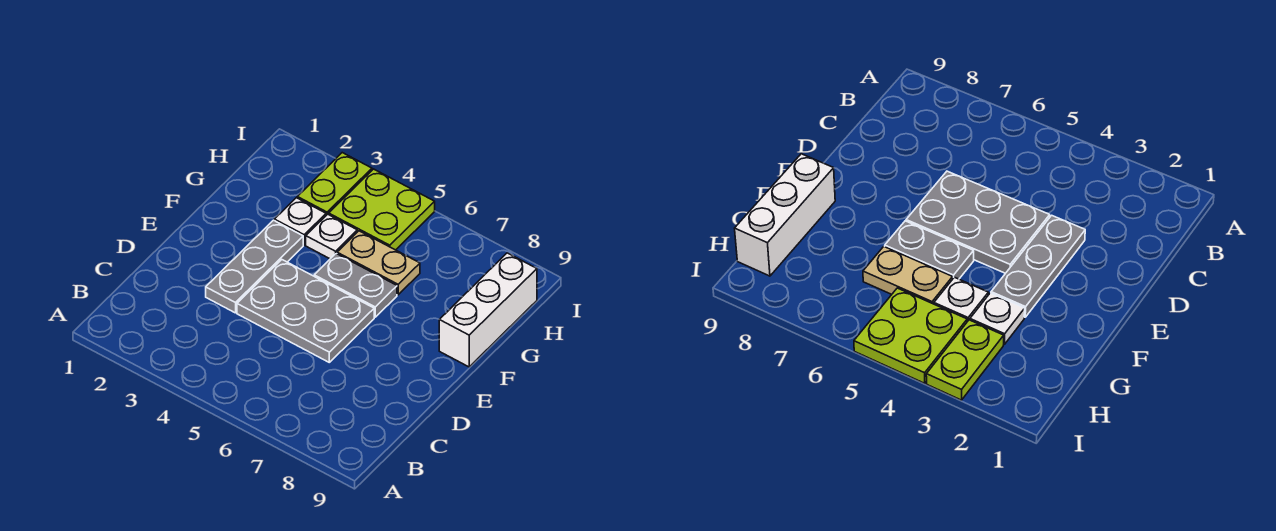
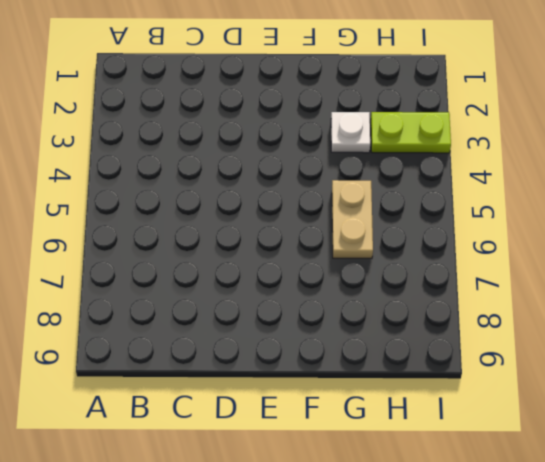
none -> grey 1x3 plate [206,220,303,313]
none -> grey 2x3 plate [237,260,374,362]

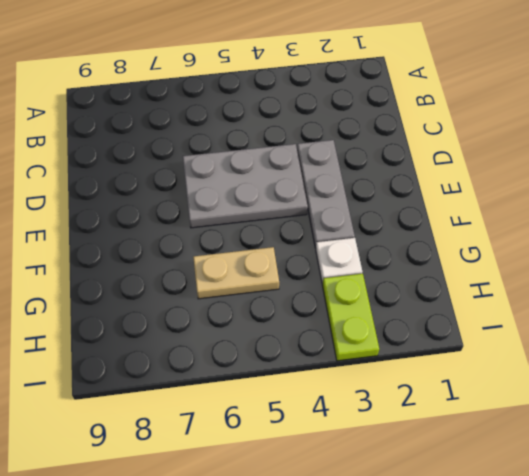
none -> grey 1x2 plate [314,254,397,317]
none -> white 1x3 brick [439,253,537,367]

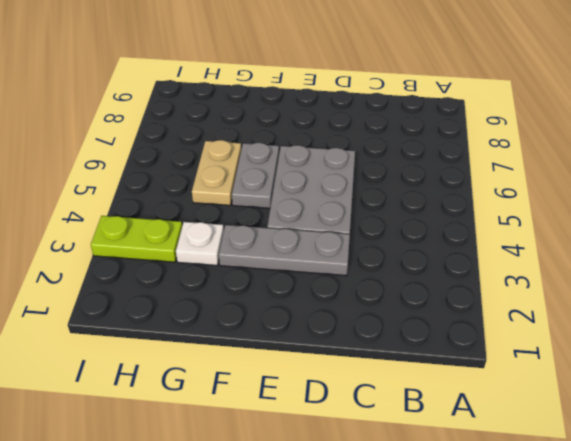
none -> white 1x3 brick [439,253,537,367]
none -> white 1x1 plate [306,214,357,259]

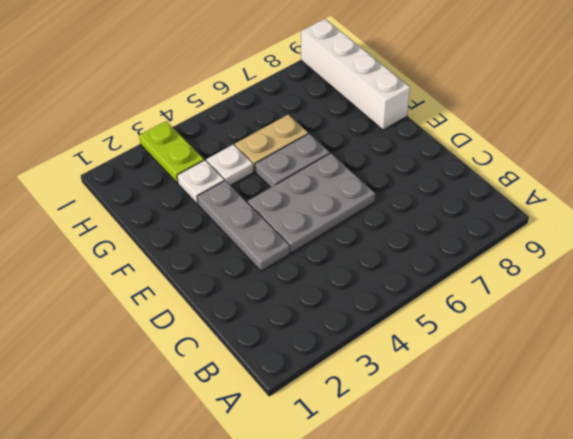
white 1x4 brick [301,19,410,130] -> white 1x3 brick [439,253,537,367]
none -> lime 2x2 plate [329,169,435,250]

